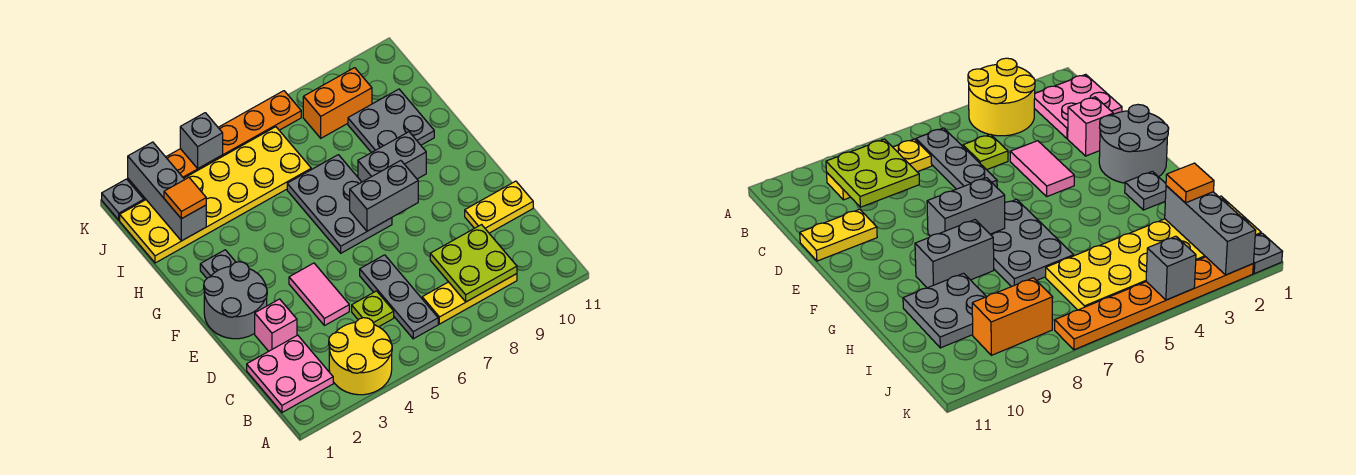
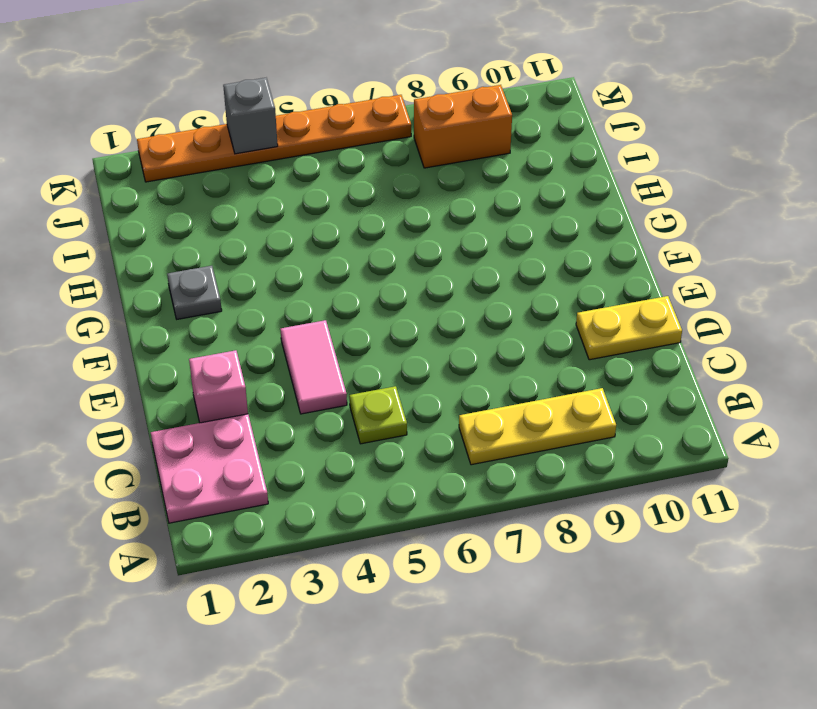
none -> yellow 2x2 round brick [329,318,392,395]
none -> grey 1x3 plate [360,255,438,339]
none -> grey 2x2 round brick [204,262,267,339]

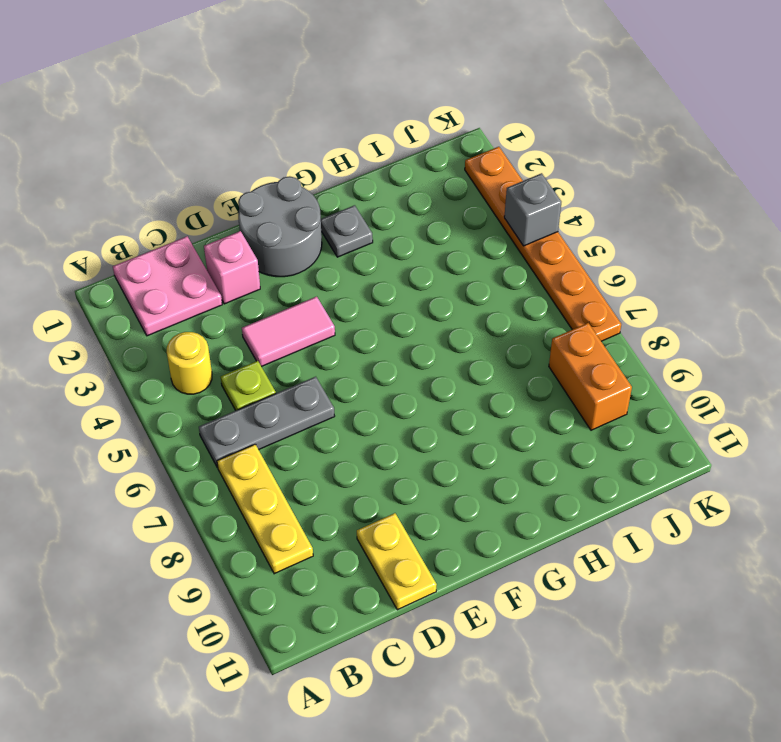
yellow 1x1 round brick [167,332,212,394] -> yellow 2x2 round brick [329,318,392,395]
none -> grey 2x3 plate [287,155,392,253]
none -> grey 1x2 brick [358,132,426,182]
none -> grey 2x2 plate [348,89,434,153]

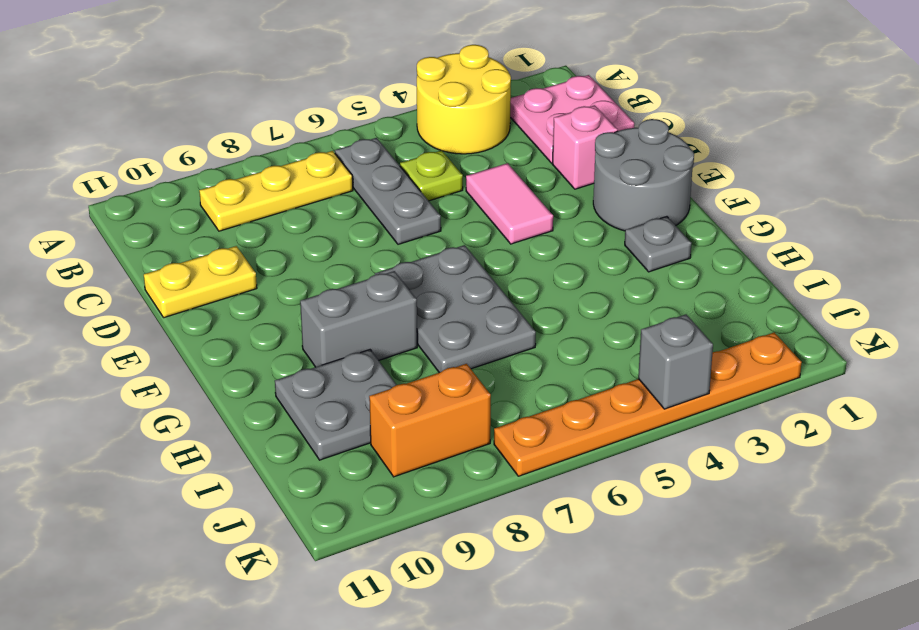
none -> yellow 2x6 plate [120,127,311,263]
none -> grey 1x1 plate [102,179,144,220]
none -> lime 2x2 plate [430,225,517,302]

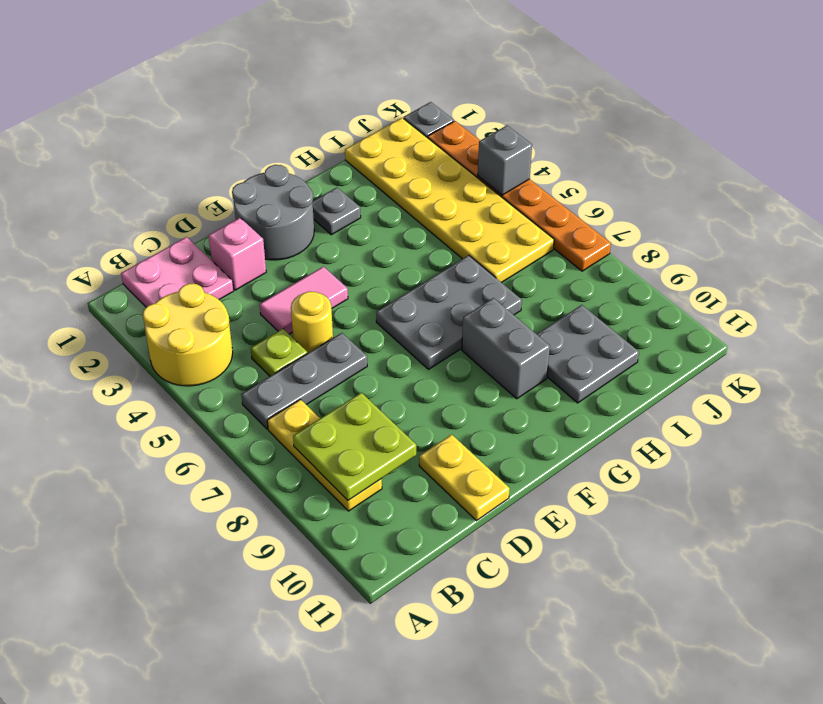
yellow 1x1 round brick [291,291,333,353] -> none
none -> orange 1x2 brick [303,68,372,138]
none -> grey 1x2 brick [350,161,418,231]
none -> grey 1x3 brick [128,142,206,241]

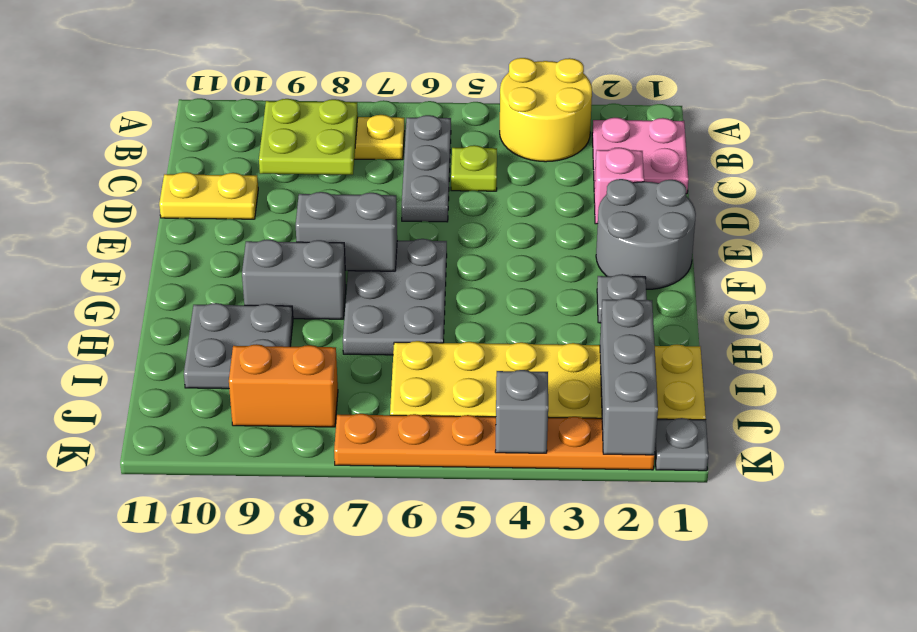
none -> pink 1x2 tile [289,263,349,326]
none -> orange 1x1 tile [164,177,206,219]

